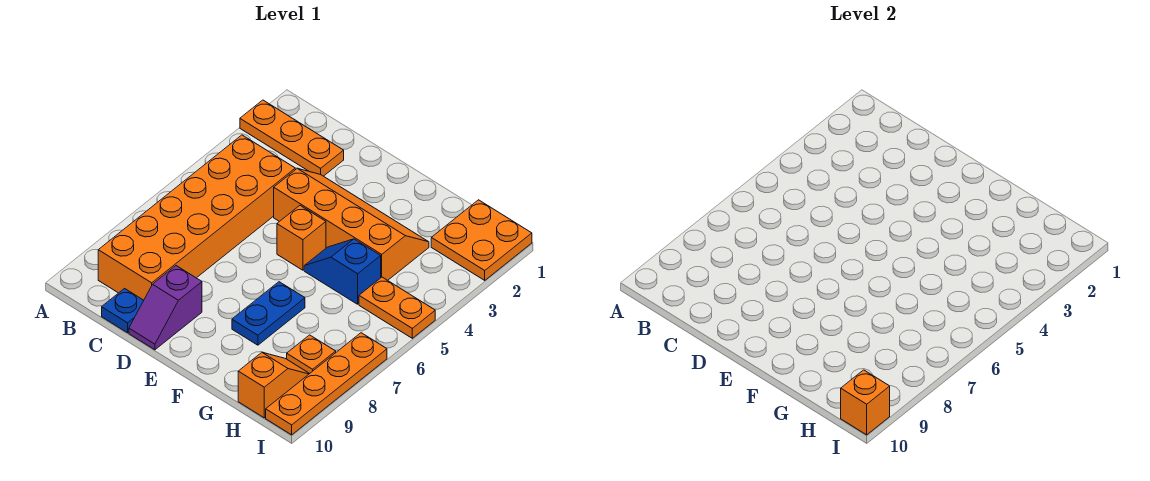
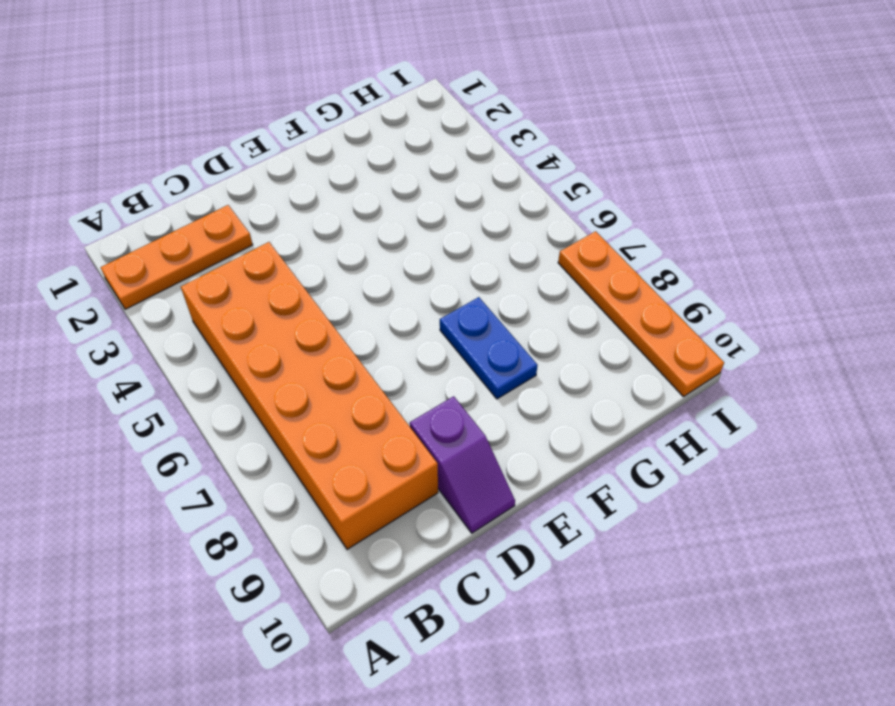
none -> blue 1x1 plate [102,289,144,333]
none -> orange 2x4 slope [274,169,429,280]
none -> orange 1x1 brick [277,206,326,270]

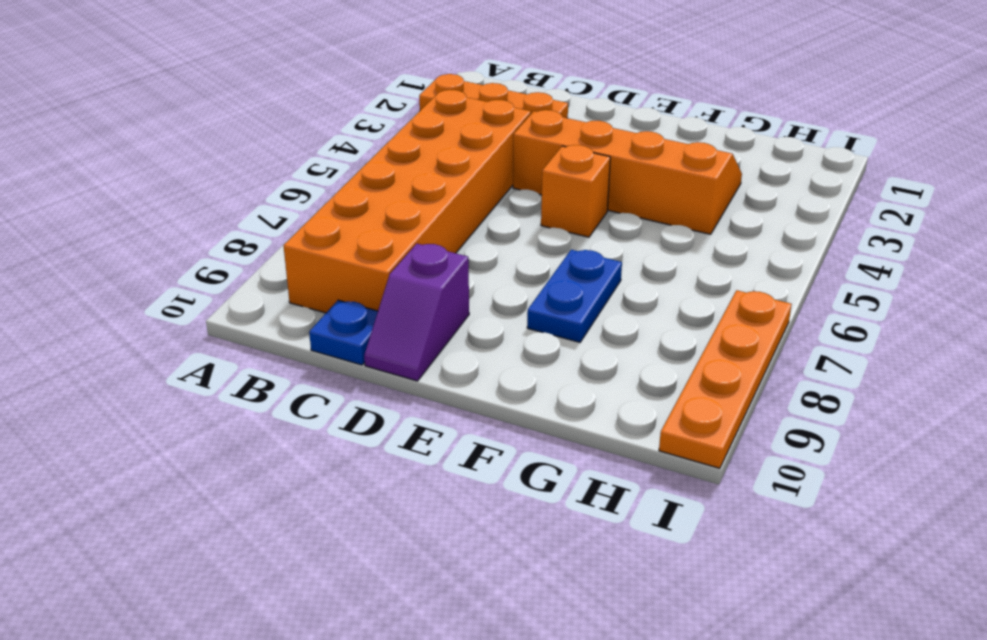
none -> blue 1x2 slope [304,239,381,304]
none -> orange 2x2 plate [431,200,532,280]
none -> orange 1x2 plate [359,277,435,338]

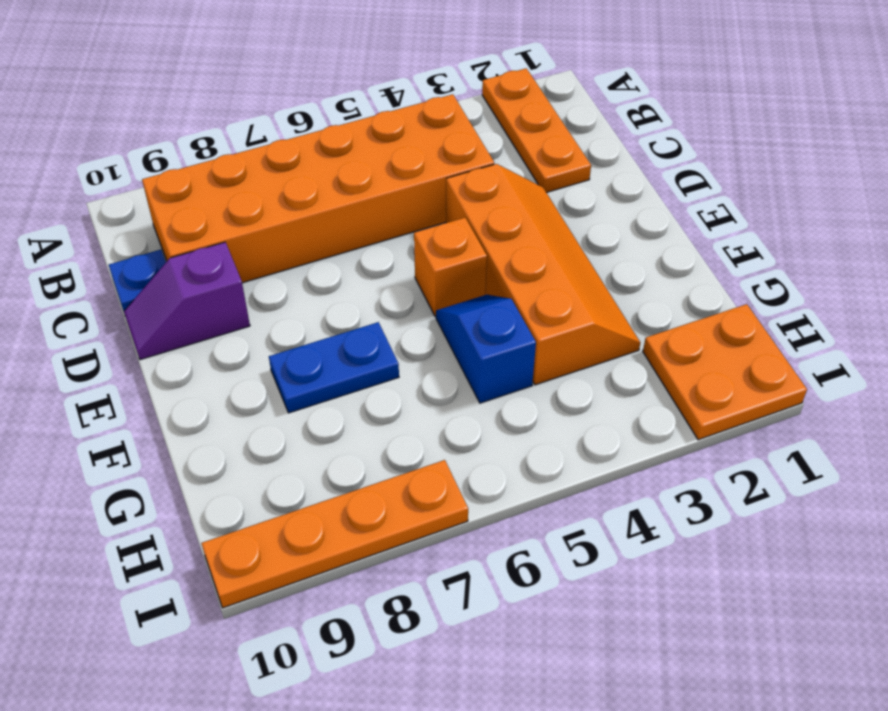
none -> orange 1x2 plate [359,277,435,338]
none -> orange 1x1 plate [287,335,336,374]
none -> orange 1x2 slope [238,353,309,418]

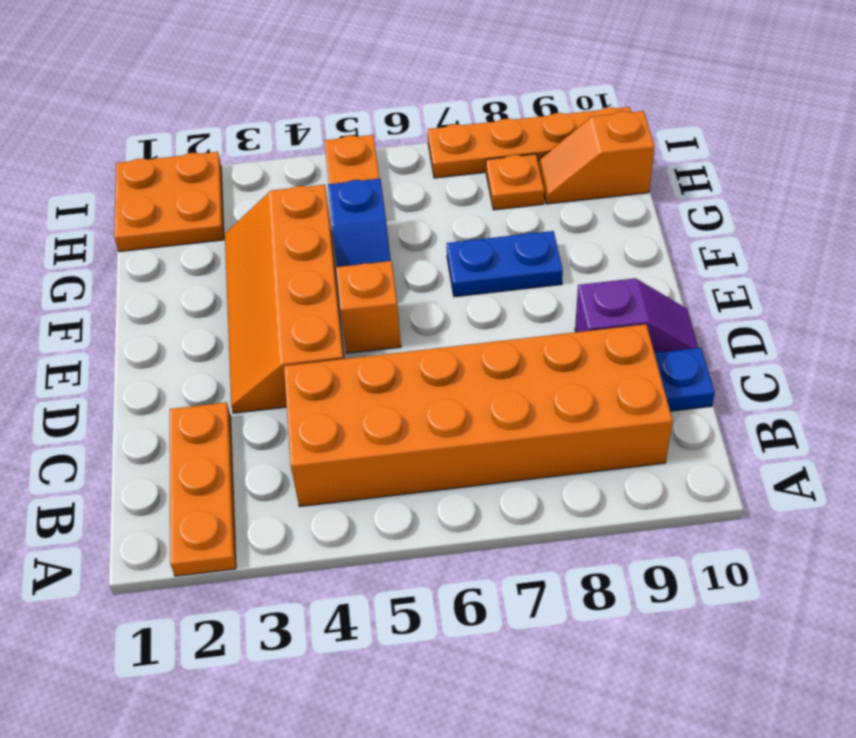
none -> orange 1x1 brick [841,370,890,435]

